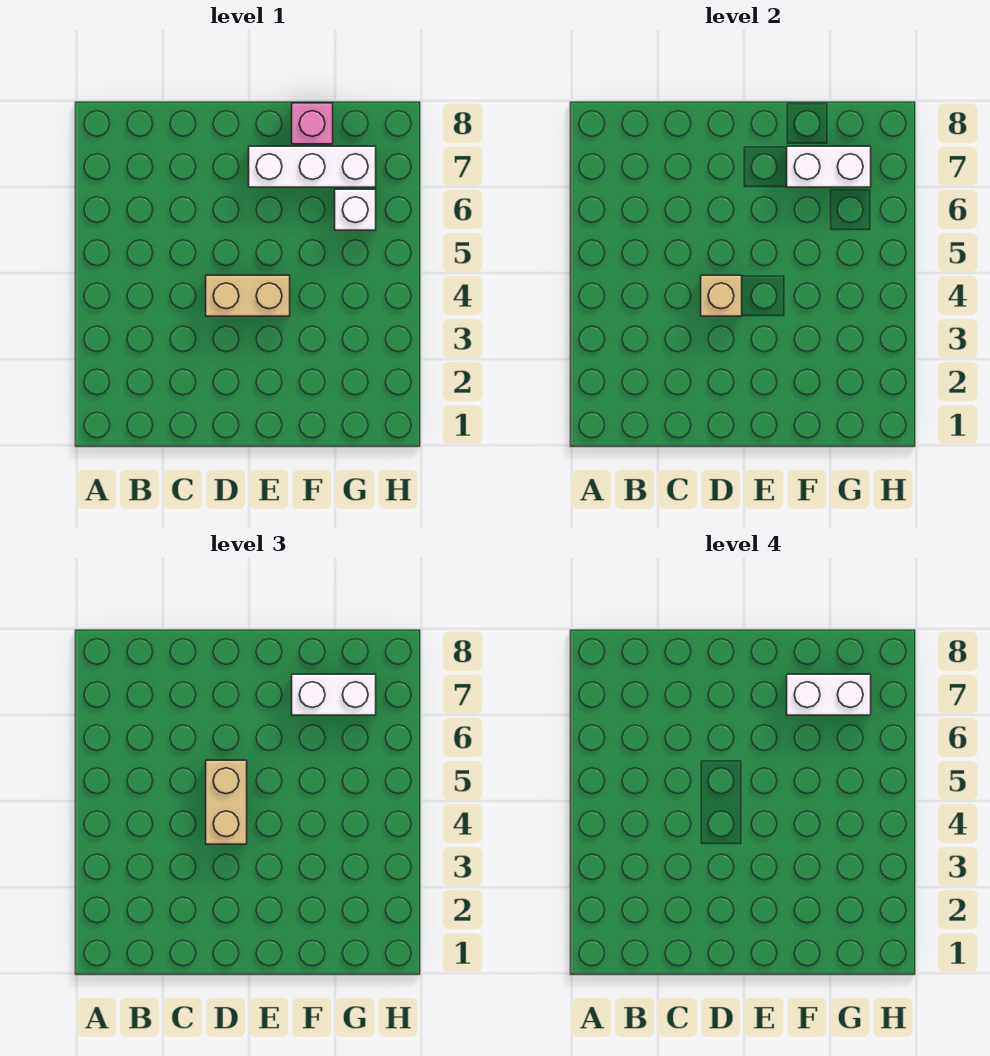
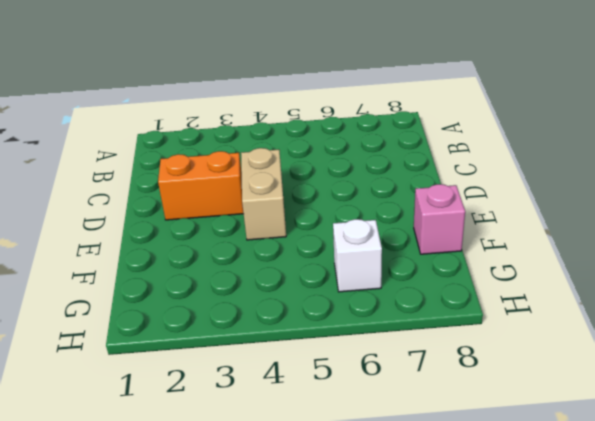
orange 1x2 brick [158,151,244,220] -> none
none -> white 1x3 brick [249,146,376,187]
none -> tan 1x1 brick [701,275,742,316]

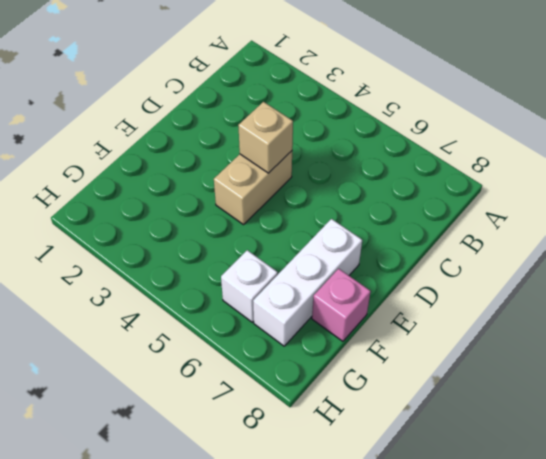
none -> white 1x2 brick [787,146,871,187]
none -> tan 1x2 brick [206,760,247,844]

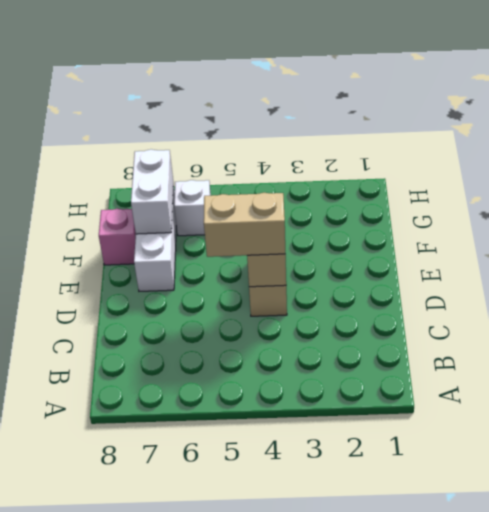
none -> white 1x2 brick [292,674,376,715]
none -> white 1x2 brick [787,674,871,715]

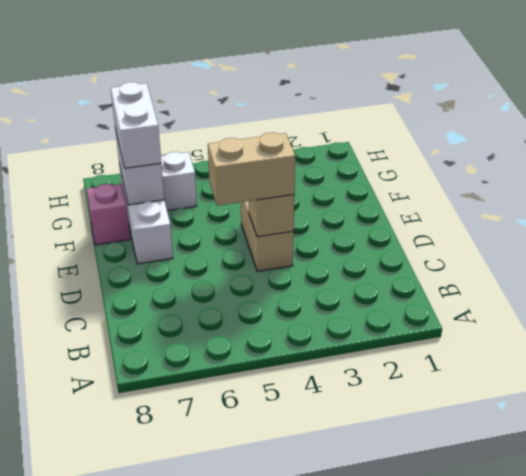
none -> white 1x2 brick [787,674,871,715]

